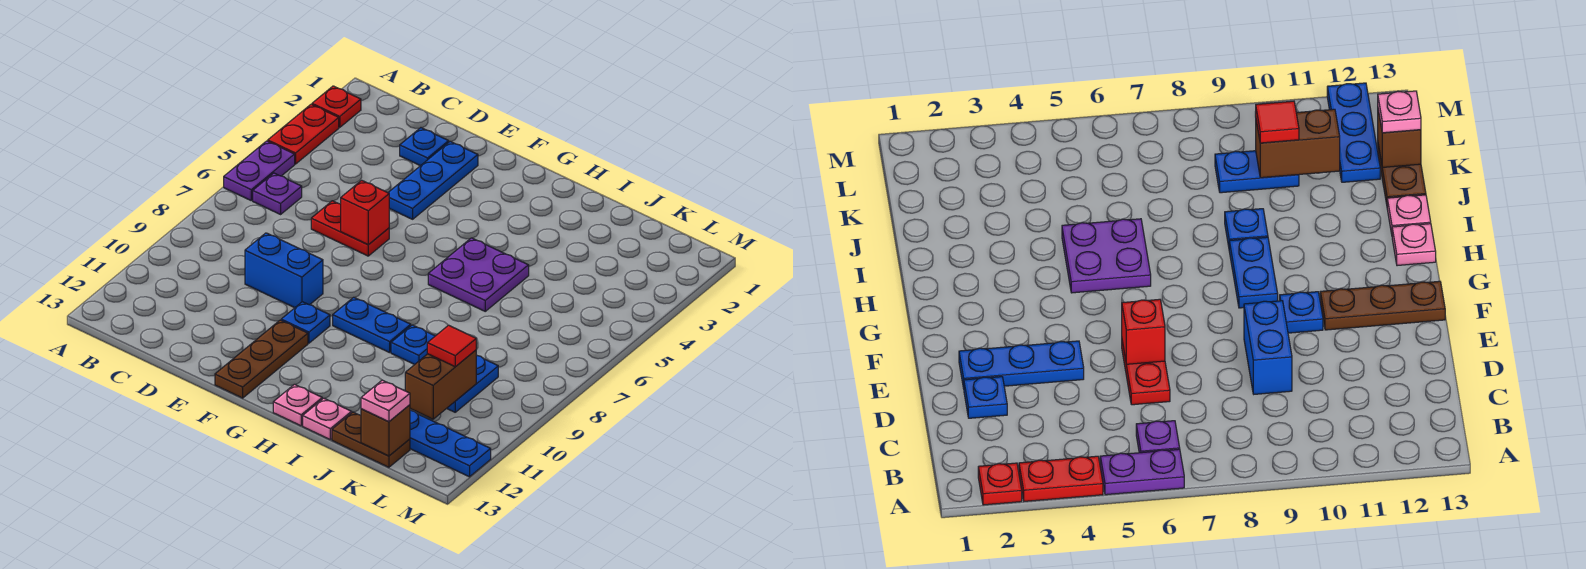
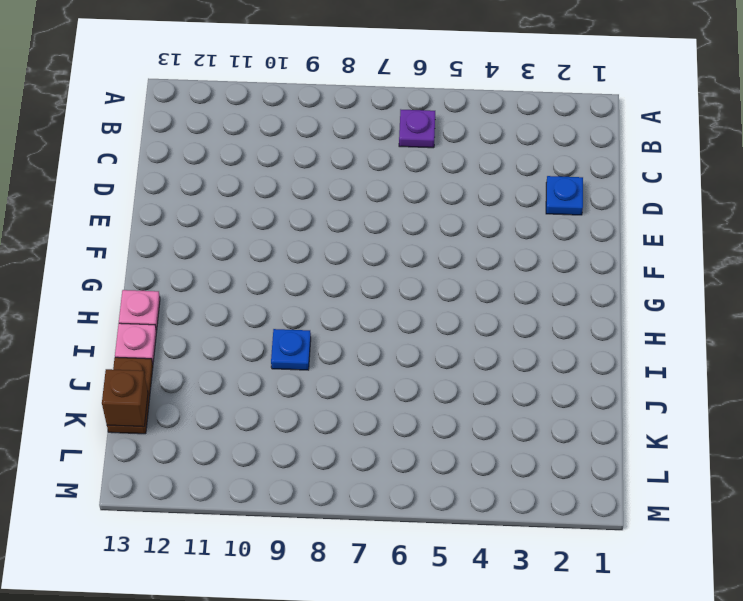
none -> red 1x1 plate [312,86,361,127]
none -> red 1x2 plate [268,104,339,164]
none -> purple 1x2 plate [224,141,295,200]

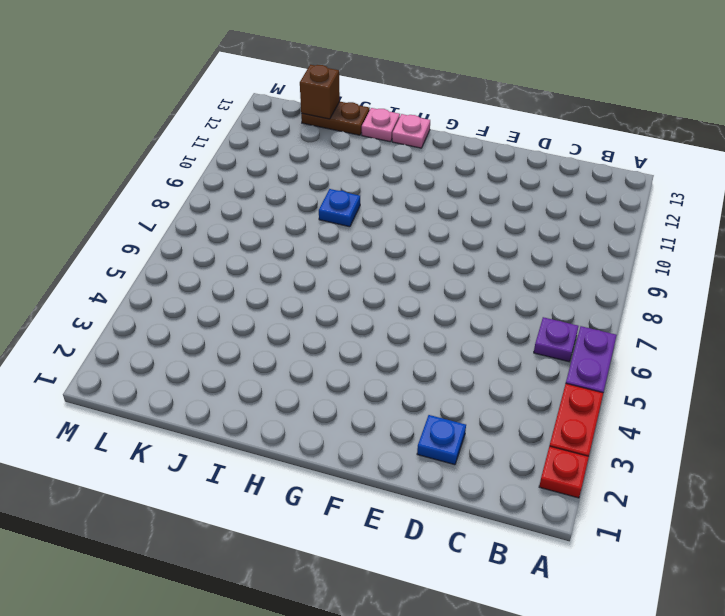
none -> red 1x2 plate [311,201,389,256]
none -> blue 1x2 brick [245,233,323,308]
none -> blue 1x3 plate [388,142,478,219]

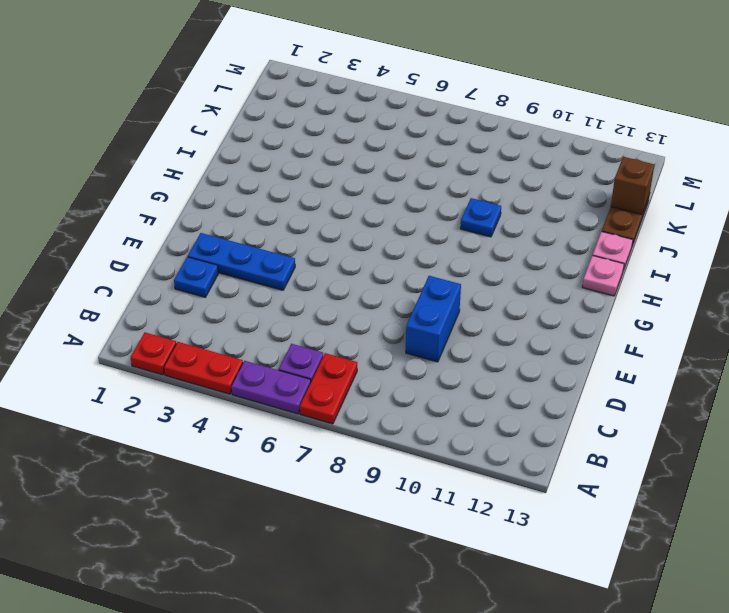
red 1x2 plate [300,353,357,424] -> red 1x2 plate moved to [311,201,389,256]
none -> blue 1x1 plate [281,302,330,343]
none -> brown 1x3 plate [215,320,308,398]
none -> blue 1x2 plate [333,297,411,353]

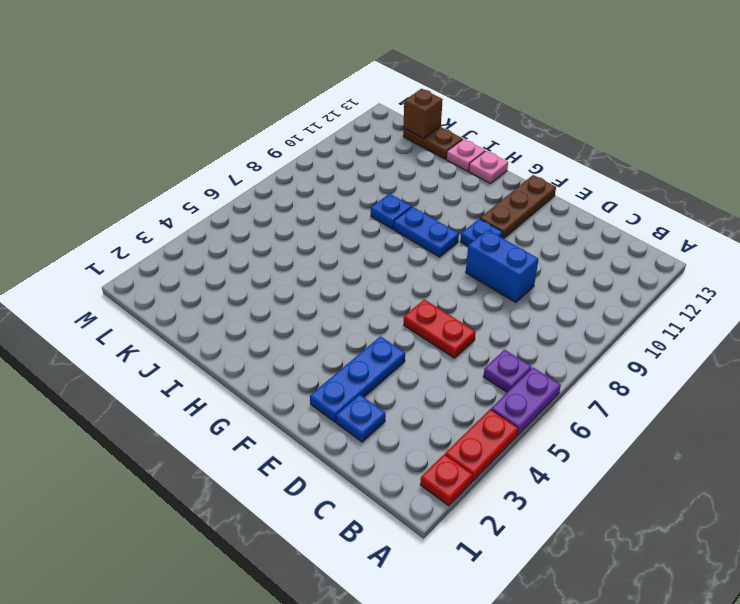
none -> purple 2x2 plate [428,238,529,311]
none -> blue 1x2 plate [447,355,498,412]
none -> blue 1x3 plate [410,410,491,477]

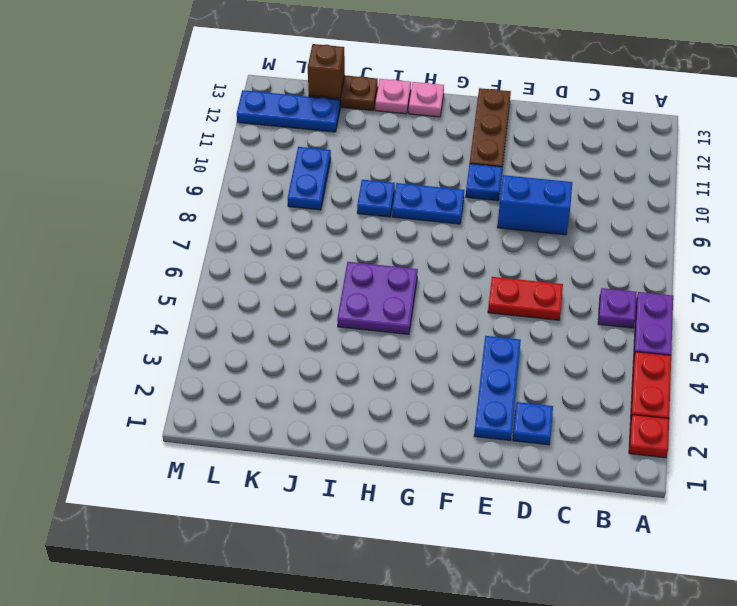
none -> red 1x1 brick [341,180,389,245]
none -> brown 1x2 brick [405,350,476,419]
none -> red 1x1 tile [427,325,476,367]

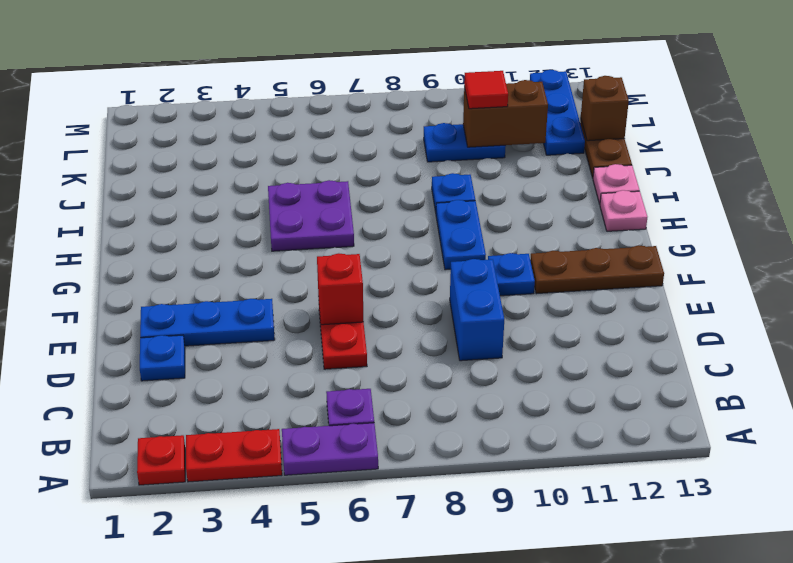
none -> pink 1x1 plate [361,380,410,422]

